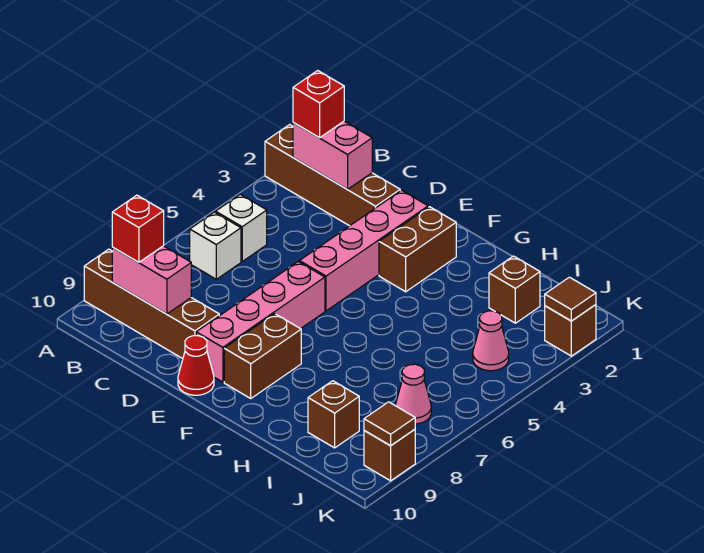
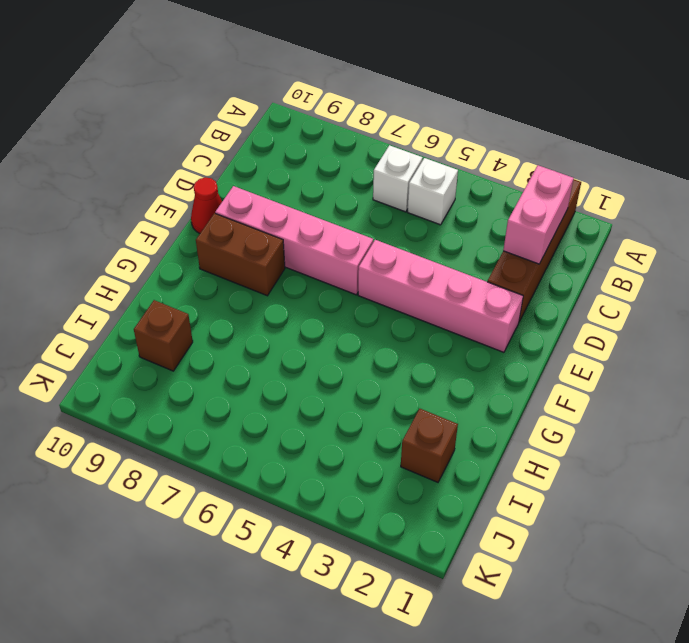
none -> brown 1x4 brick [84,249,219,359]
none -> brown 1x2 brick [379,207,456,292]
none -> pink 1x1 cone [473,311,509,371]

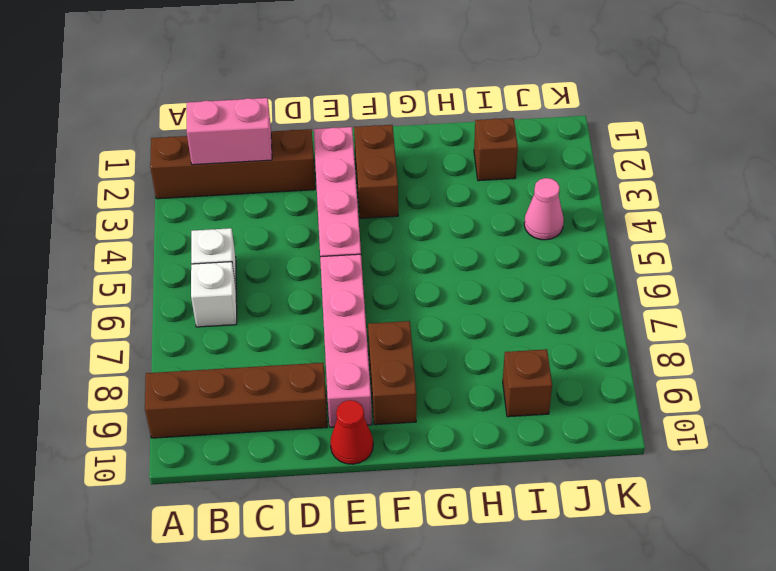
none -> pink 1x1 cone [395,364,431,424]
none -> brown 1x1 brick [545,305,596,356]
none -> brown 1x1 brick [364,429,415,481]

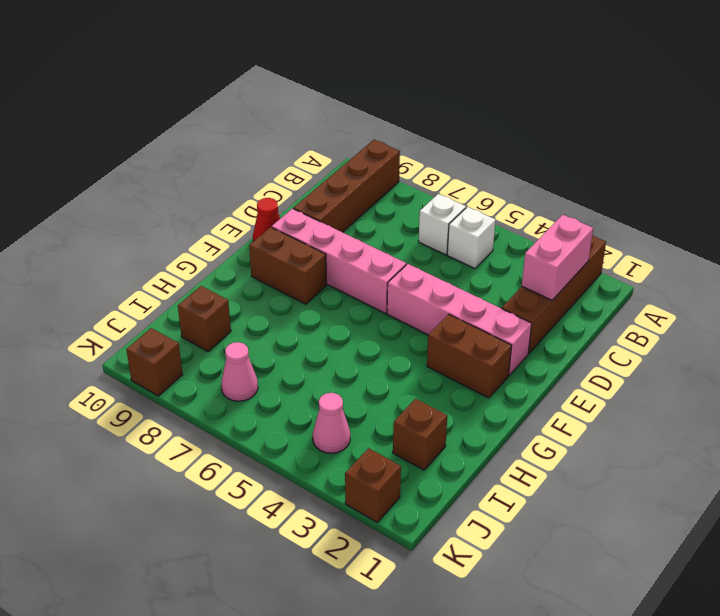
none -> pink 1x2 brick [112,246,191,314]
none -> brown 1x1 tile [545,277,596,321]
none -> brown 1x1 tile [364,402,415,446]

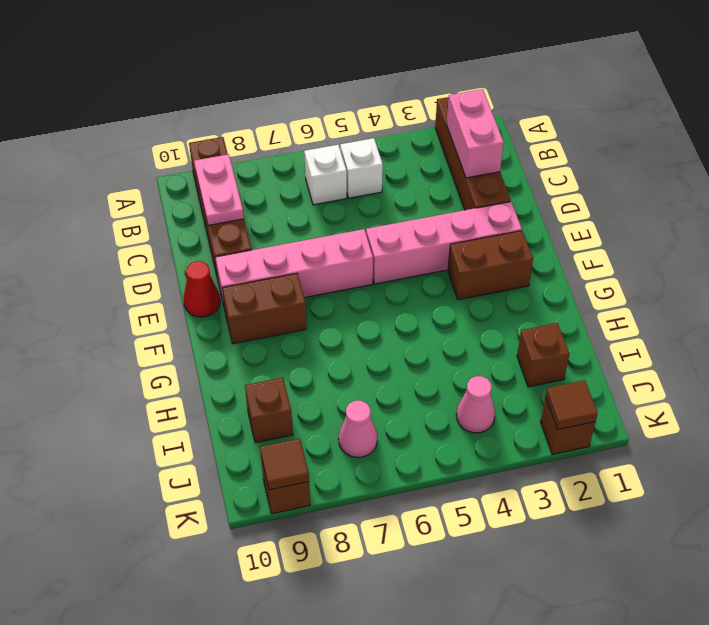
pink 1x2 plate [194,154,244,225] -> pink 1x2 brick [112,246,191,314]
none -> red 1x1 brick [293,71,344,138]
none -> red 1x1 brick [112,195,164,262]

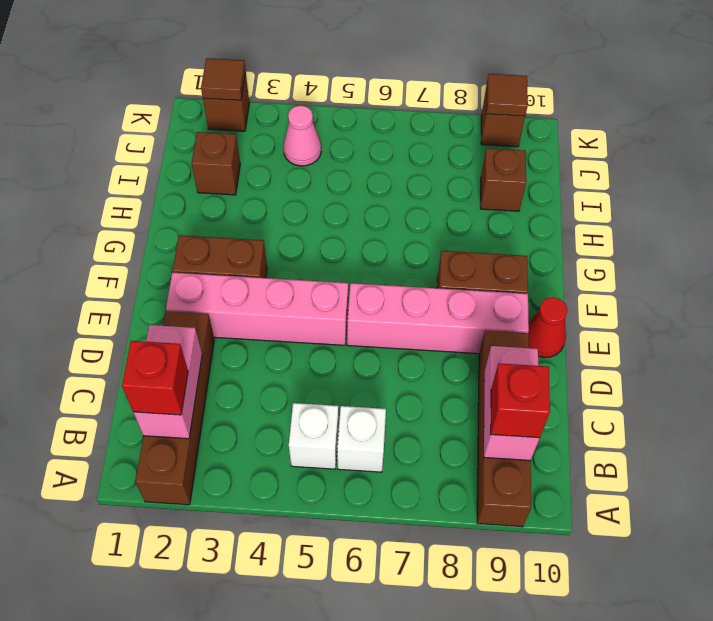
none -> pink 1x1 cone [395,364,431,424]

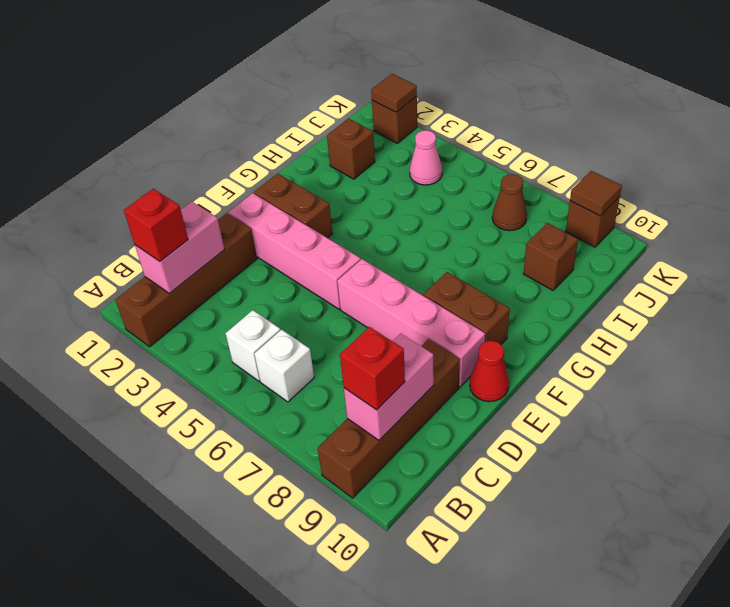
brown 1x1 cone [492,174,527,231] -> pink 1x1 cone [395,364,431,424]

